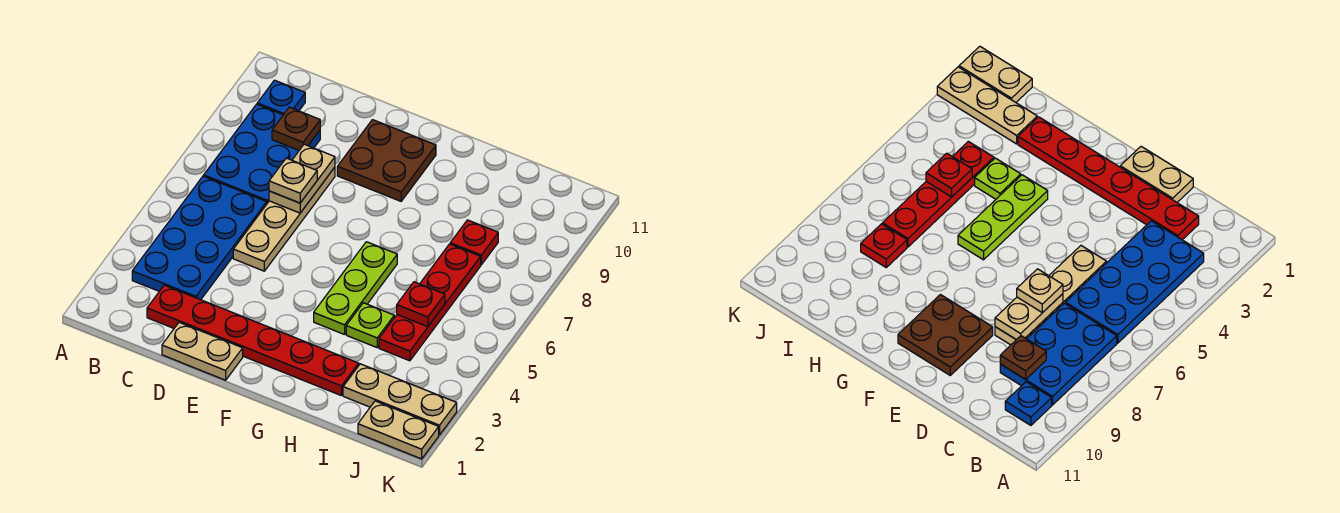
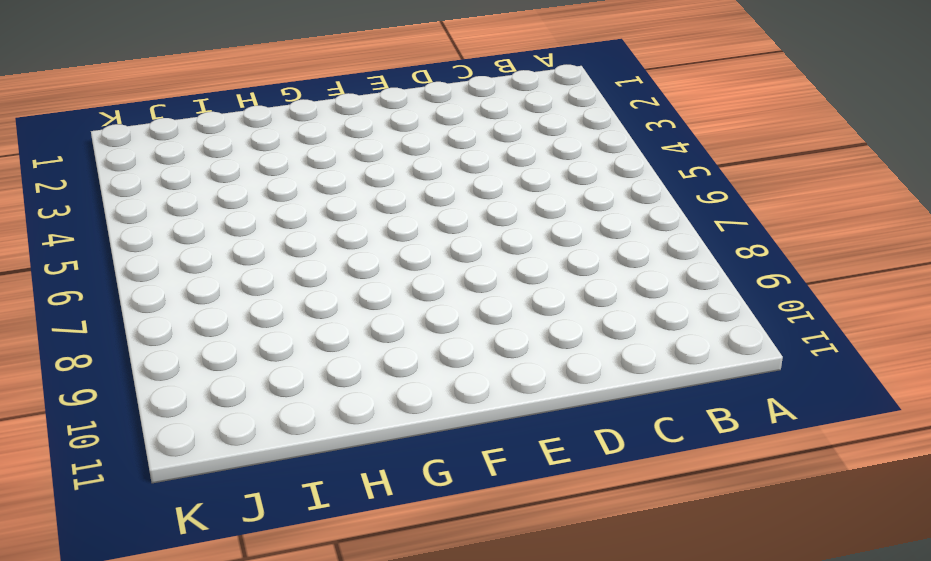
none -> blue 2x4 plate [132,176,267,300]
none -> blue 2x3 plate [204,104,320,203]
none -> blue 1x1 plate [257,80,305,115]

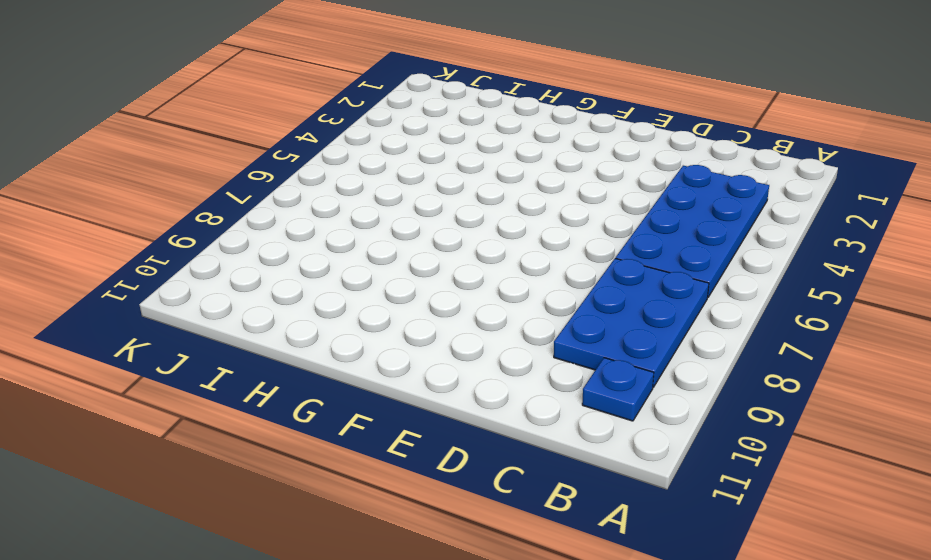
none -> red 1x6 plate [147,285,359,396]
none -> tan 1x2 plate [162,322,243,380]
none -> tan 1x4 plate [233,167,335,271]

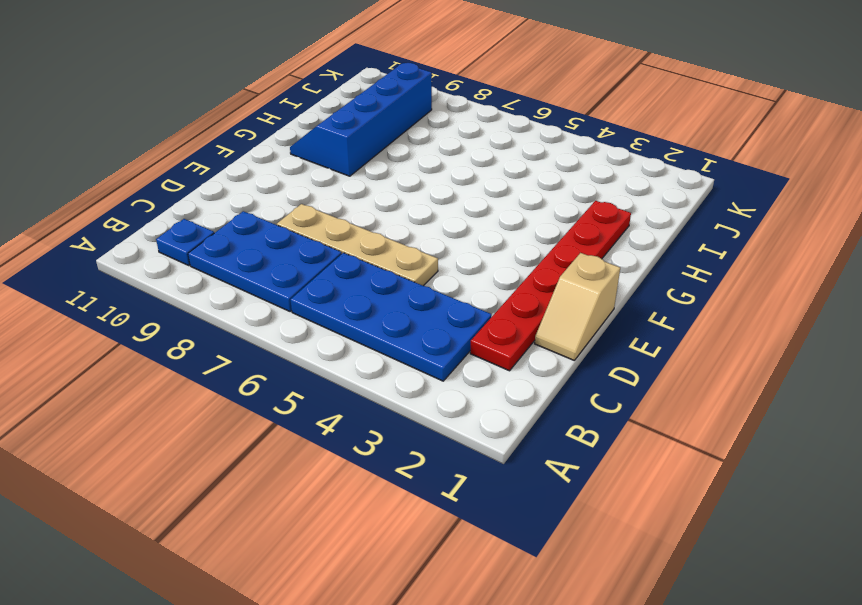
tan 1x2 slope [535,253,620,360] -> tan 1x2 plate [162,322,243,380]
blue 2x4 slope [290,63,432,176] -> none
none -> brown 2x2 plate [337,120,436,201]
none -> lime 1x3 plate [314,242,397,335]
none -> lime 1x1 plate [346,303,394,347]

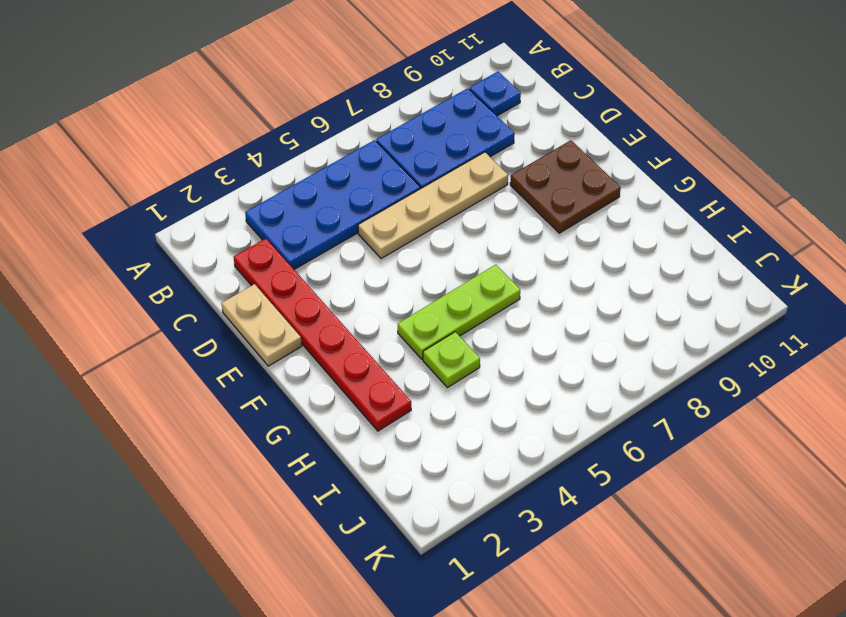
none -> tan 1x3 plate [343,364,457,435]
none -> red 1x4 plate [379,244,481,361]
none -> red 1x1 plate [450,220,498,265]

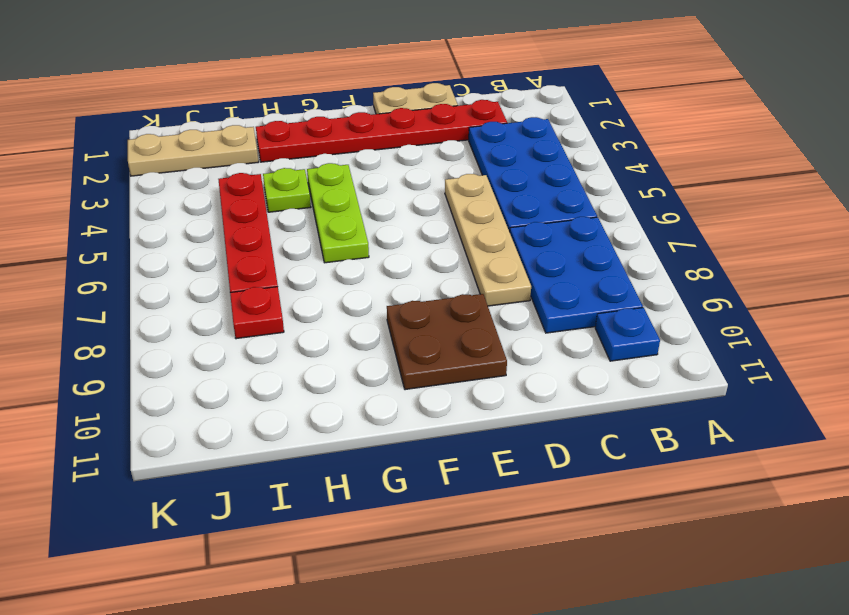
none -> tan 1x2 plate [358,401,439,459]
none -> brown 1x1 plate [272,107,320,150]
none -> tan 1x2 plate [269,144,335,213]

